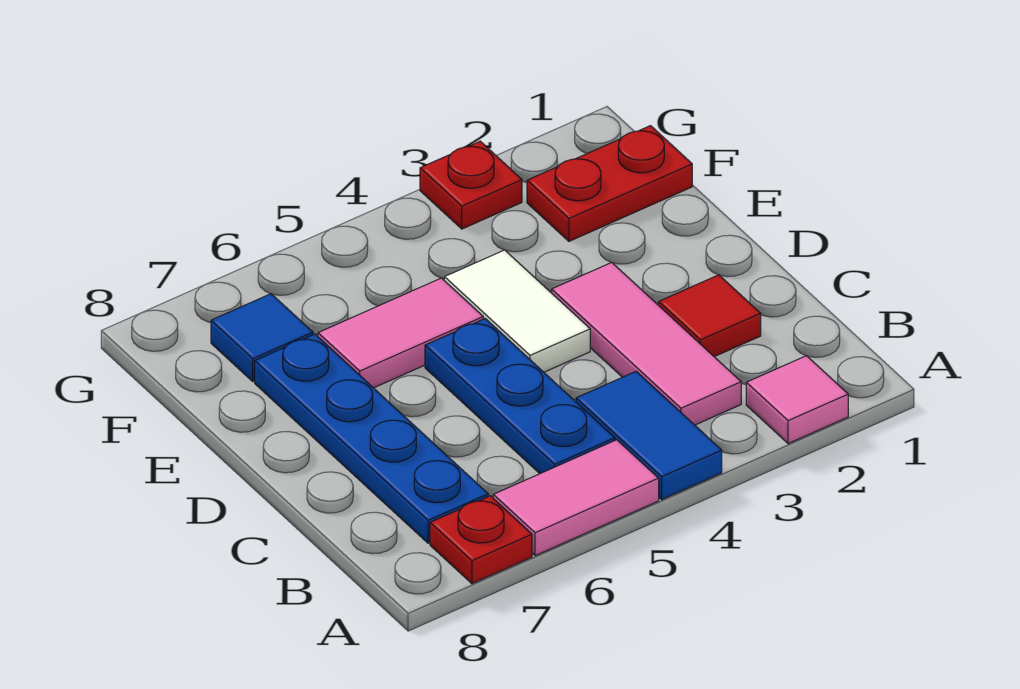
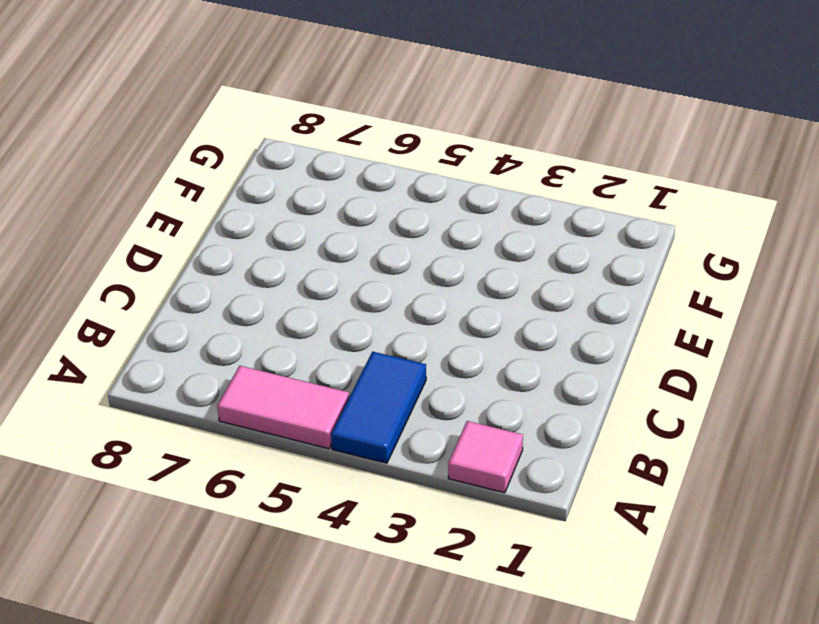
none -> red 1x1 plate [430,496,532,584]
none -> pink 1x3 tile [552,262,741,425]
none -> blue 1x3 plate [425,319,615,474]

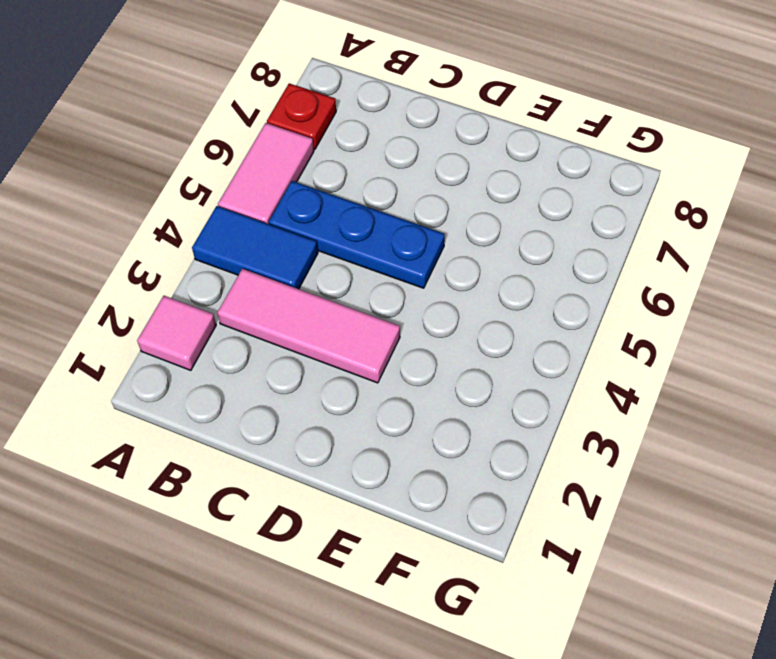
none -> blue 1x4 plate [255,334,488,543]
none -> red 1x1 tile [659,275,761,357]
none -> white 1x2 tile [444,250,590,372]

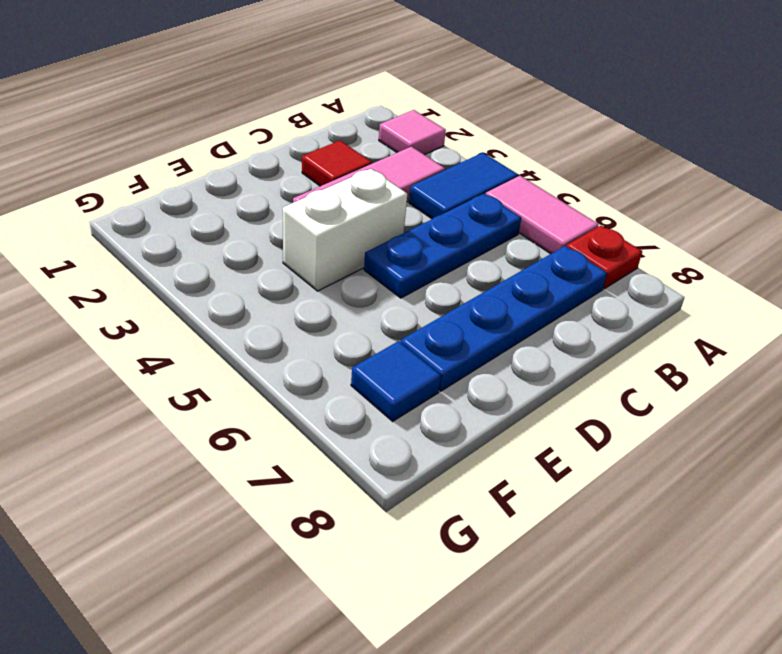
white 1x2 brick [283,169,407,291] -> white 1x2 tile [444,250,590,372]
none -> pink 1x2 tile [318,278,483,388]
none -> red 1x2 plate [527,126,692,241]
none -> red 1x1 plate [420,141,522,229]

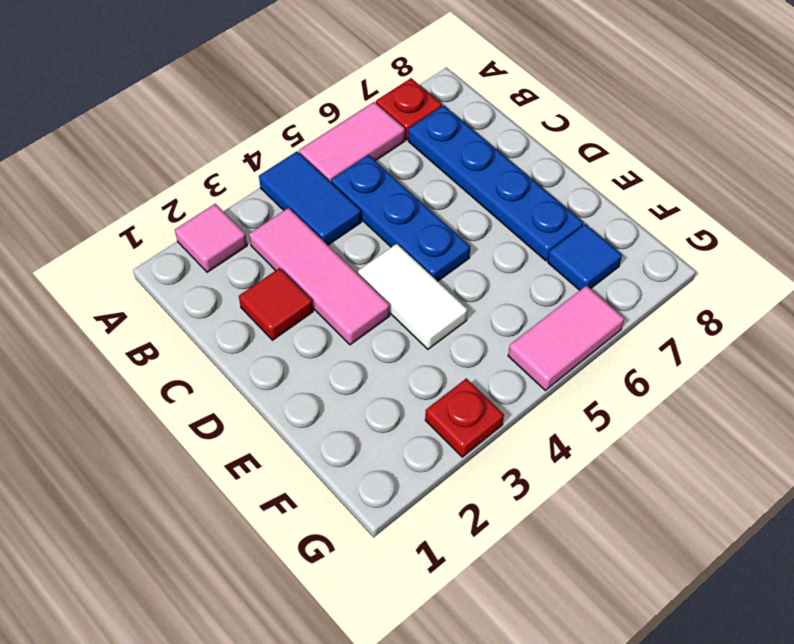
pink 1x2 tile [508,285,624,390] -> pink 1x2 tile moved to [318,278,483,388]
none -> red 1x2 plate [527,126,692,241]

